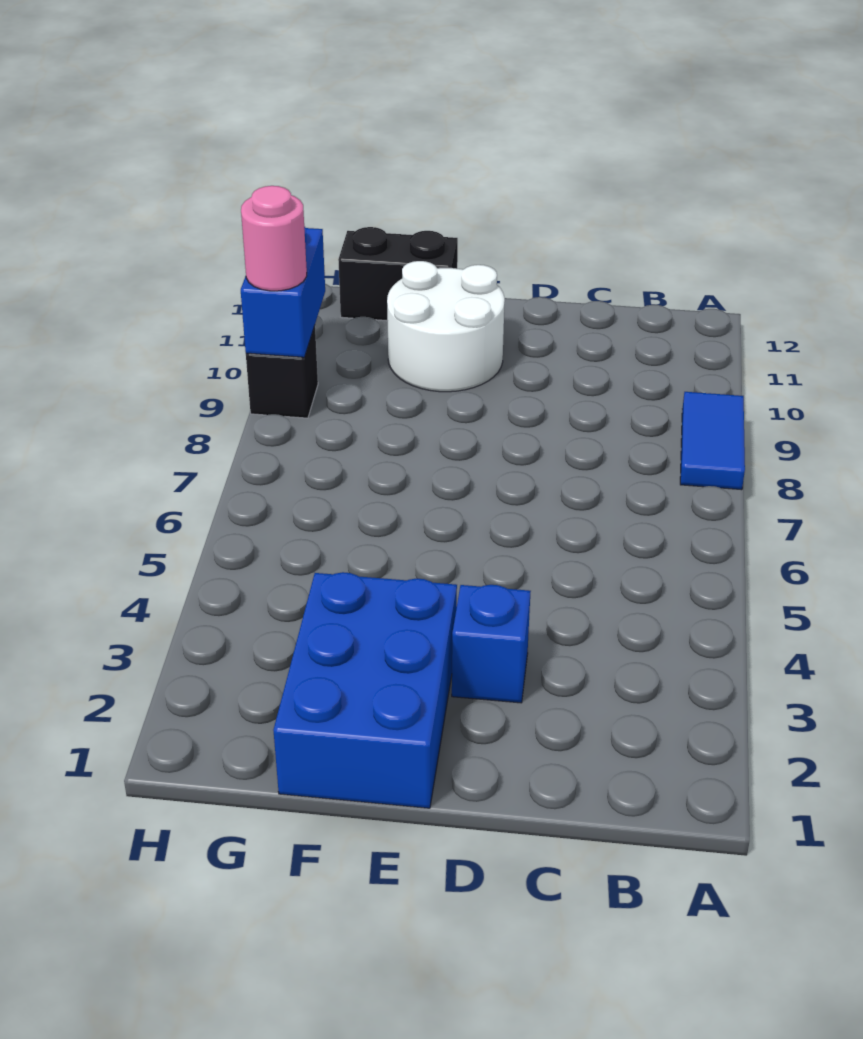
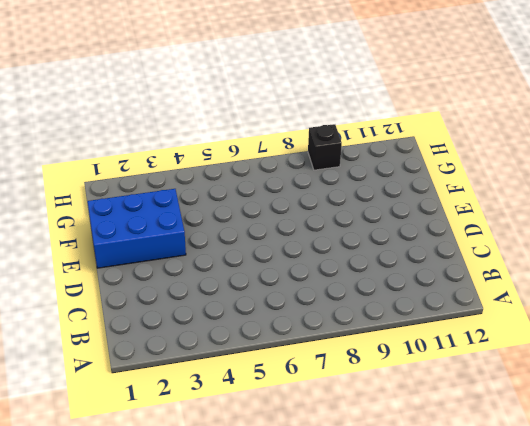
none -> blue 1x2 tile [680,392,745,490]
none -> blue 1x1 brick [452,585,531,703]

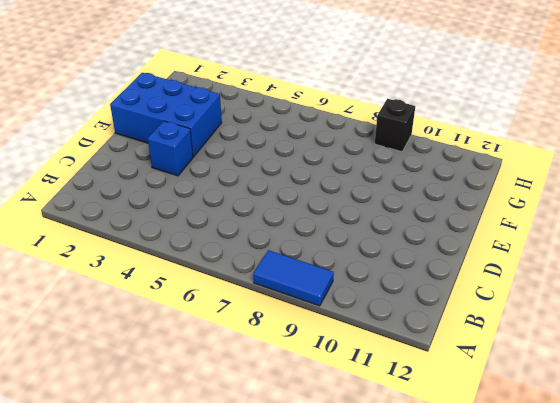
none -> white 2x2 round brick [387,261,505,392]
none -> black 1x2 brick [338,227,458,321]

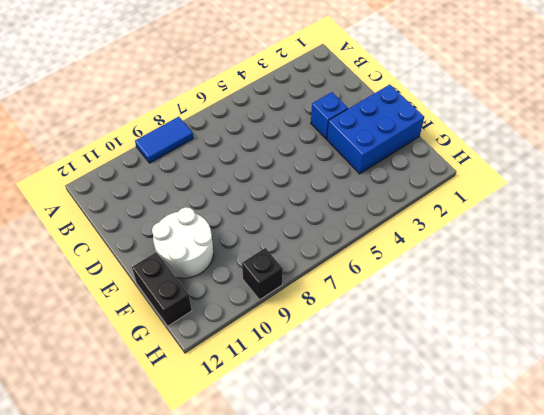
none -> blue 1x2 brick [241,226,325,357]
none -> pink 1x1 round brick [241,186,307,291]

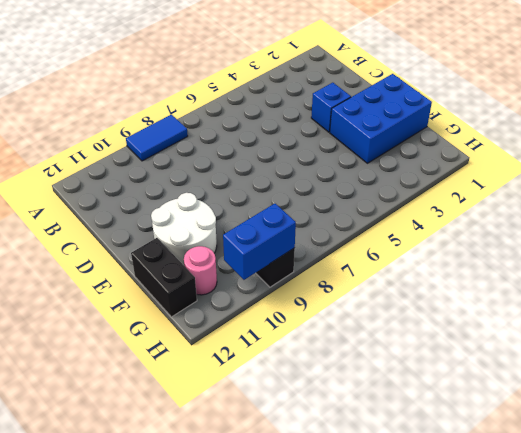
pink 1x1 round brick [184,246,217,295] -> pink 1x1 round brick moved to [241,186,307,291]

